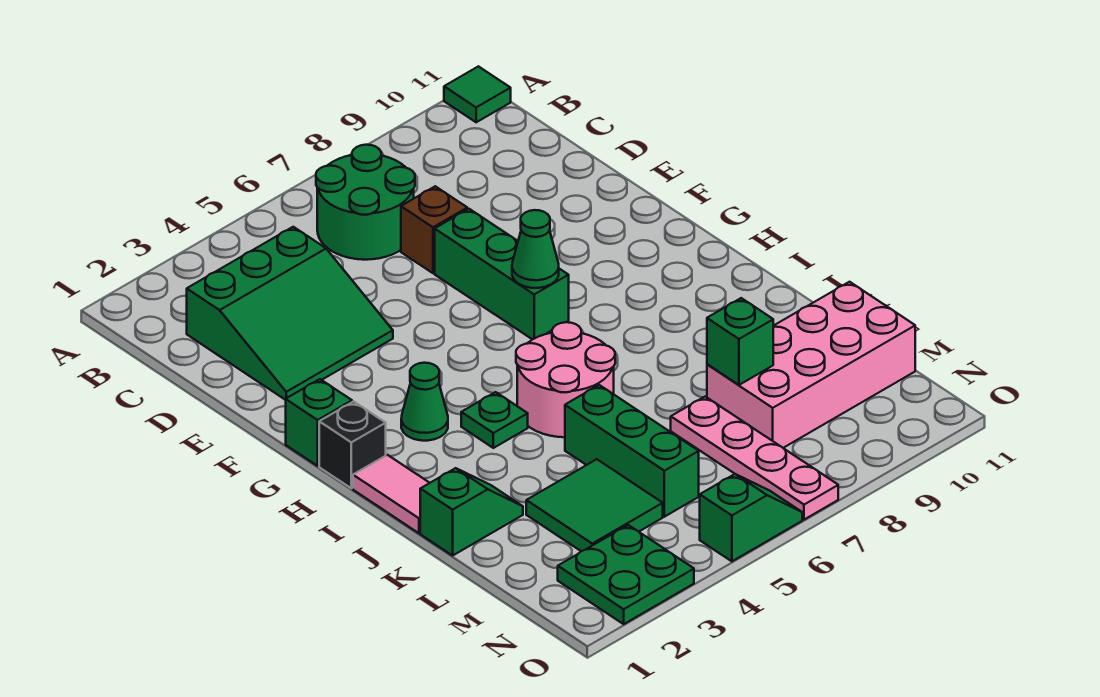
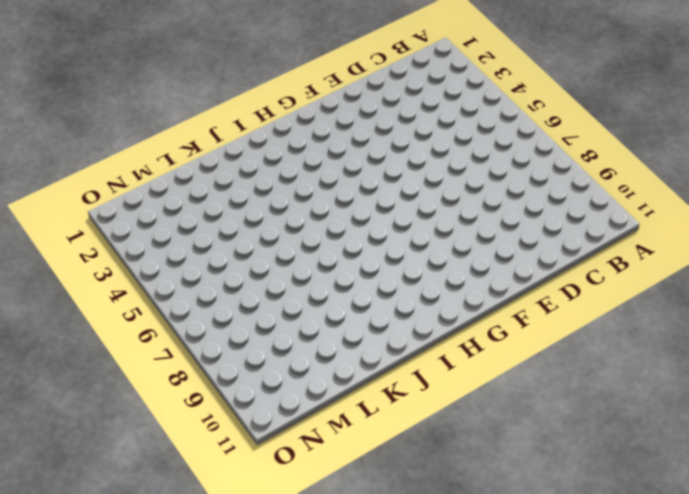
none -> green 1x1 tile [444,66,511,122]
none -> green 2x2 round brick [316,145,415,260]
none -> green 3x3 slope [187,227,393,400]

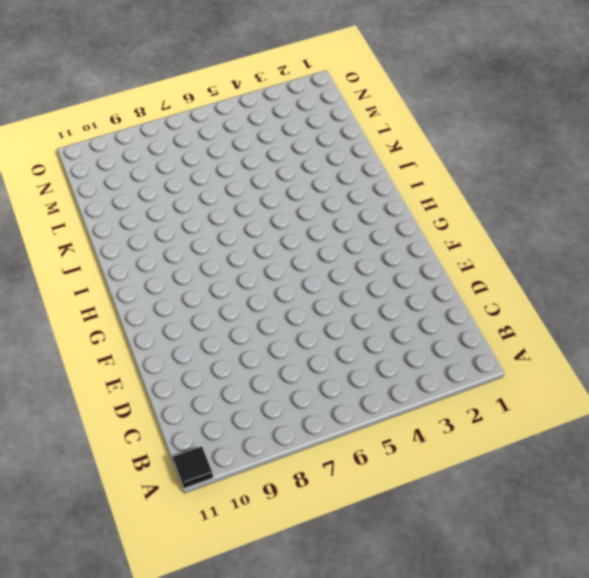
black 1x1 tile [173,447,213,488] -> green 1x1 tile [444,66,511,122]
none -> green 2x2 round brick [316,145,415,260]
none -> green 3x3 slope [187,227,393,400]
none -> brown 1x1 brick [401,186,467,273]

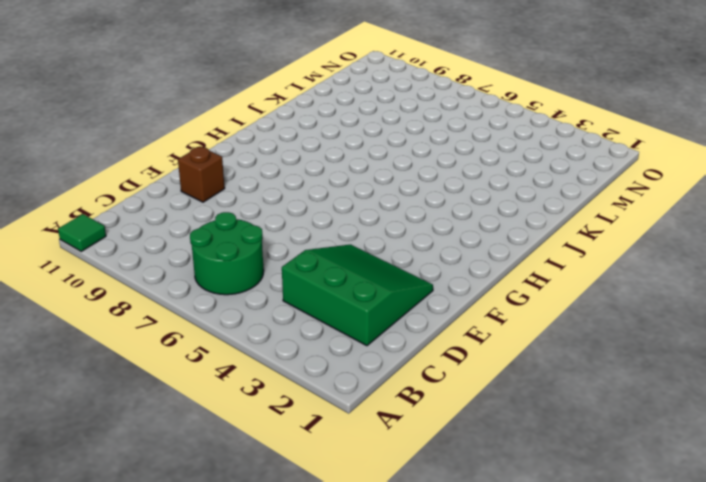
brown 1x1 brick [178,146,225,202] -> brown 1x1 brick moved to [401,186,467,273]
none -> green 1x3 brick [435,209,569,340]
none -> green 1x1 brick [286,379,352,466]
none -> black 1x1 brick [319,401,386,488]

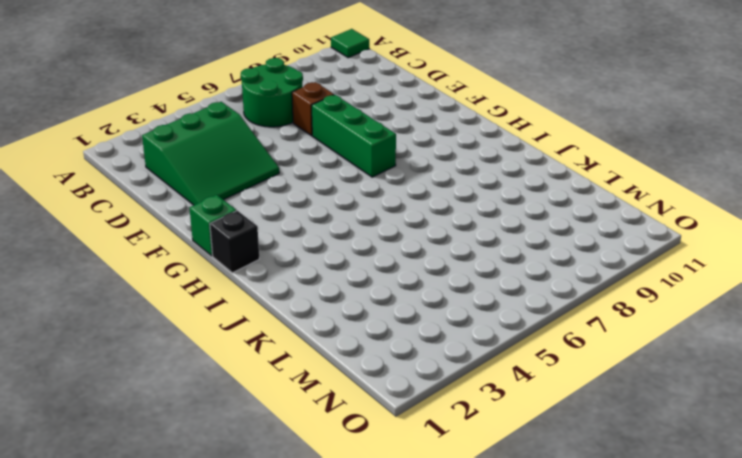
none -> green 1x1 cone [401,363,448,441]
none -> pink 1x2 tile [353,455,429,533]
none -> green 1x1 plate [461,392,528,448]

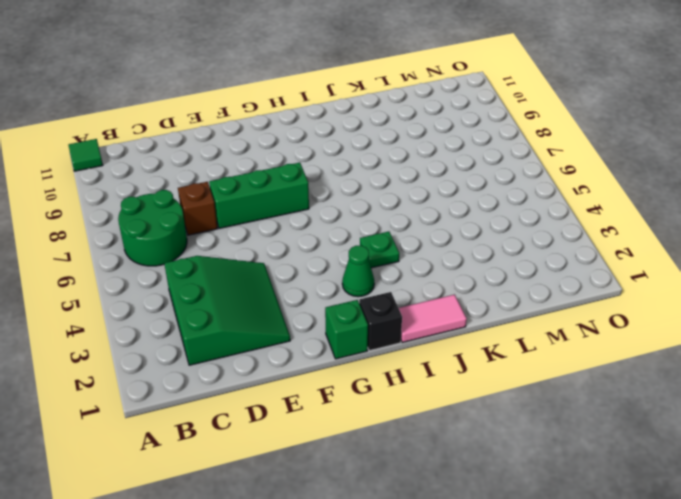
none -> pink 2x2 round brick [516,322,615,437]
none -> green 1x2 slope [420,468,523,555]
none -> green 1x3 brick [565,385,699,517]

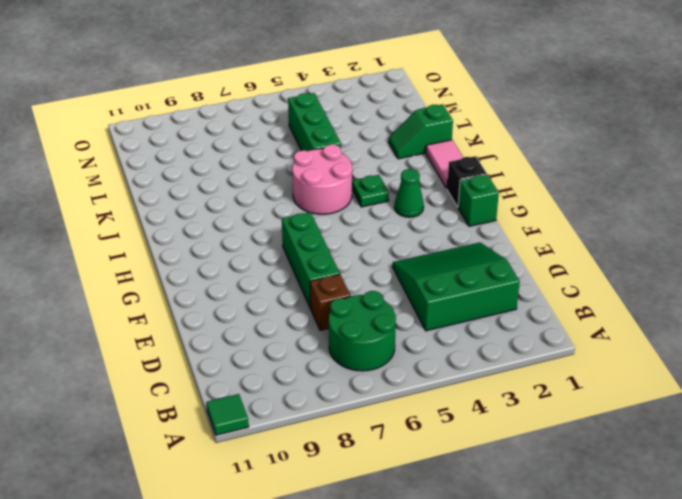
none -> green 2x2 tile [526,459,663,551]
none -> pink 1x4 plate [671,397,838,520]
none -> pink 2x4 brick [707,282,915,448]

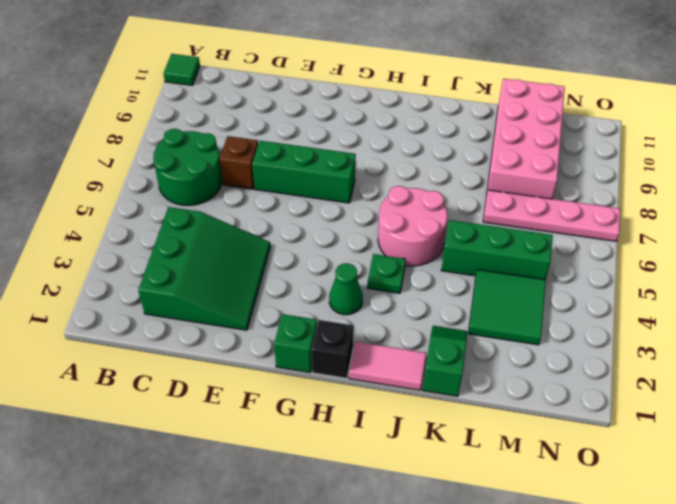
none -> green 2x2 plate [558,525,694,624]
none -> green 1x2 slope [700,474,802,561]
none -> green 1x1 cone [512,210,559,288]

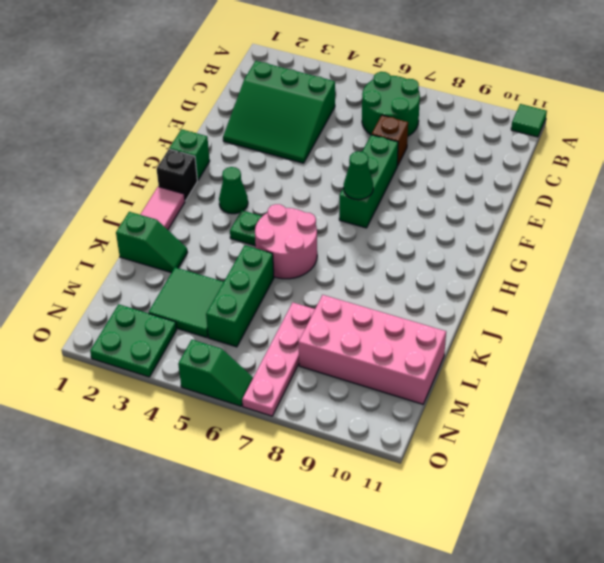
none -> green 1x1 brick [707,298,773,385]

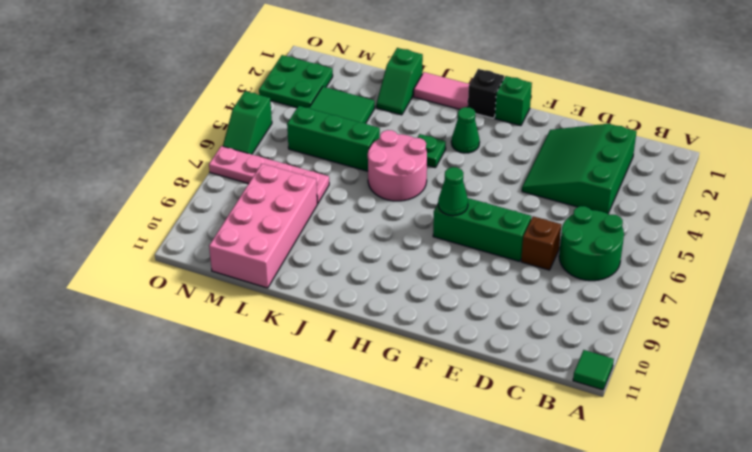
none -> green 1x1 brick [707,298,773,385]

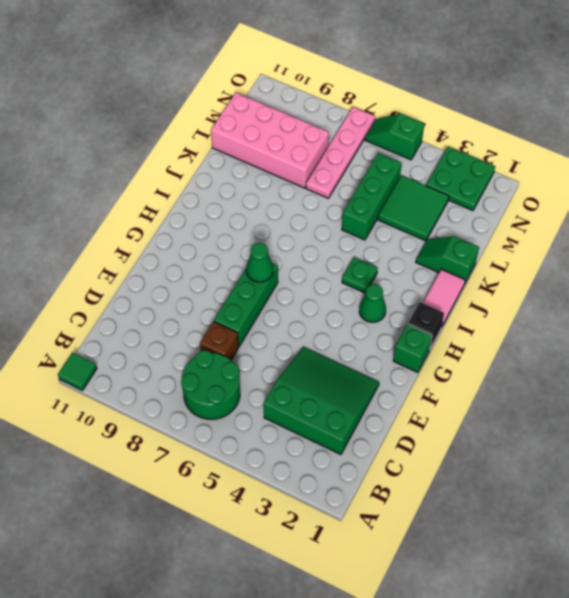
none -> pink 2x2 round brick [516,322,615,437]
none -> green 1x1 brick [707,298,773,385]

